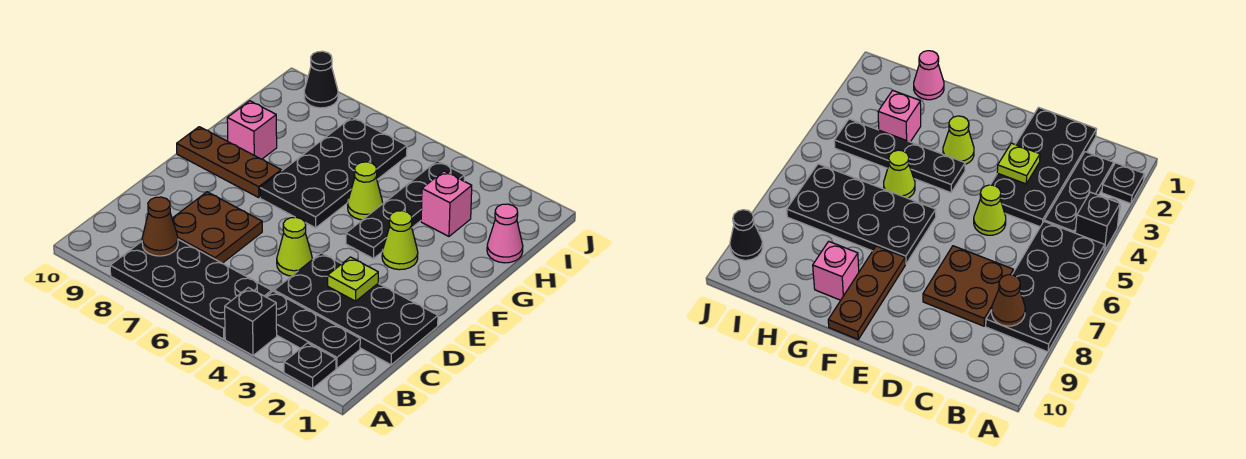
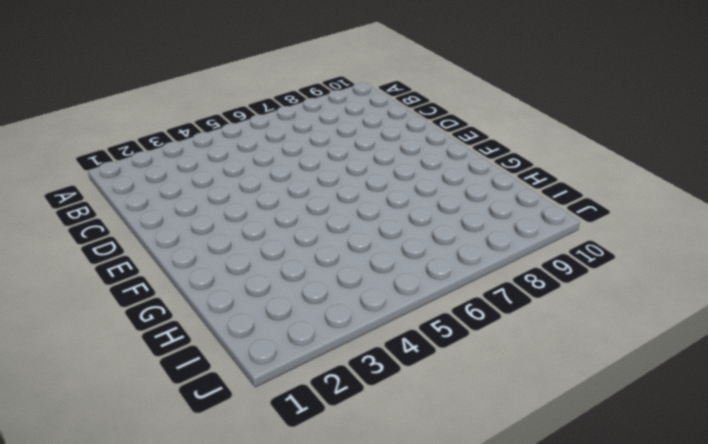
none -> black 1x1 plate [284,343,336,389]
none -> black 1x1 brick [225,288,277,355]
none -> black 2x4 plate [110,239,272,339]

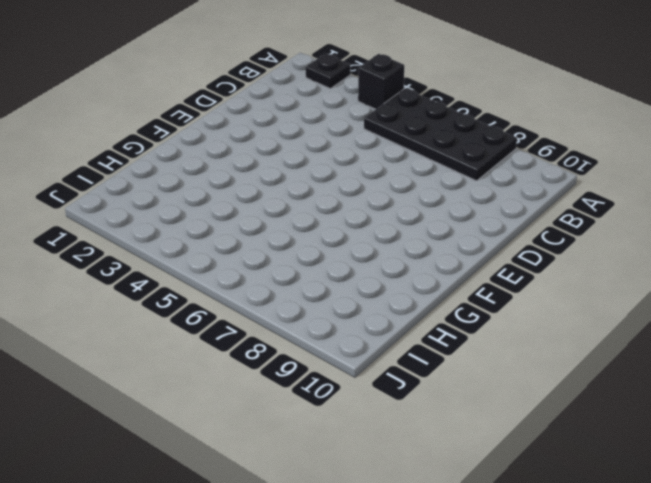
none -> black 1x3 plate [266,291,360,368]
none -> black 2x4 plate [274,253,438,365]
none -> brown 2x2 plate [172,192,262,263]

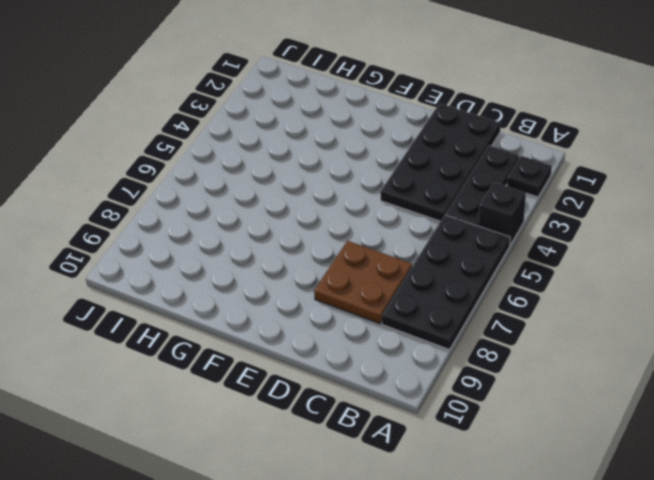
none -> lime 1x1 cone [277,217,312,276]
none -> lime 1x1 cone [382,211,418,270]
none -> black 1x4 plate [346,161,464,259]

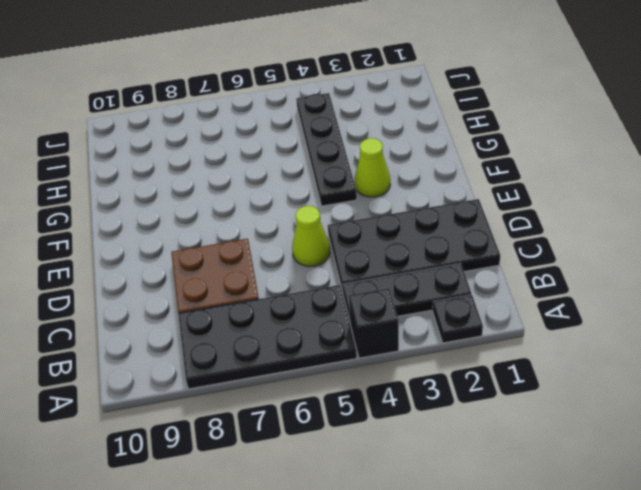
none -> black 2x4 plate [260,117,407,228]
none -> brown 1x3 plate [177,127,281,198]
none -> lime 1x1 cone [348,162,383,220]

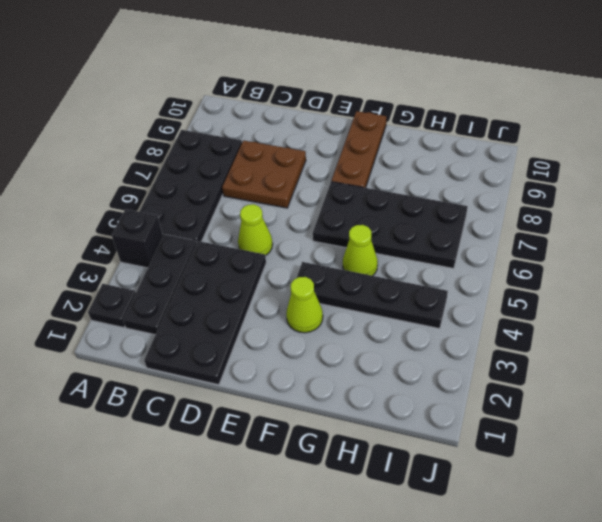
none -> pink 1x1 brick [227,101,277,159]
none -> pink 1x1 cone [487,204,523,263]
none -> pink 1x1 brick [421,171,472,236]

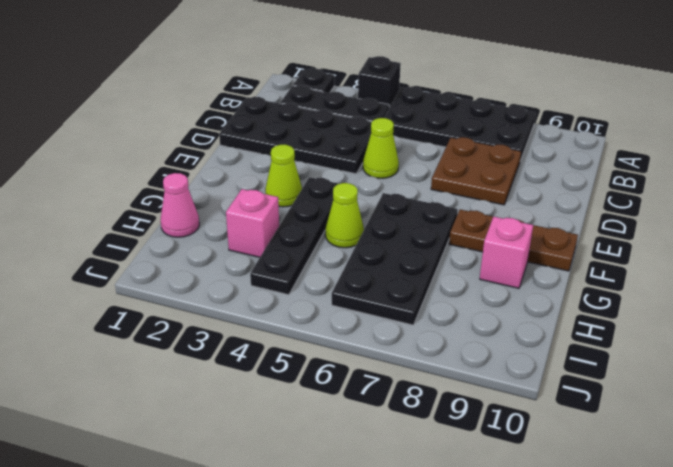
none -> black 1x1 cone [304,51,338,108]
none -> brown 1x1 cone [142,197,178,256]
none -> lime 1x1 plate [328,257,378,301]

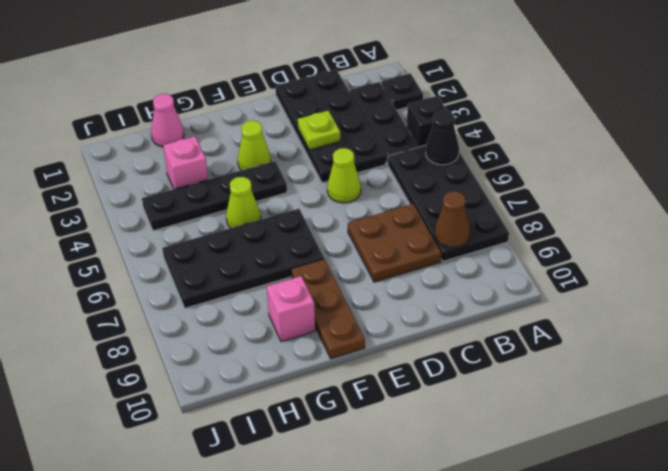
black 1x1 cone [426,110,459,165] -> black 1x1 cone moved to [304,51,338,108]

